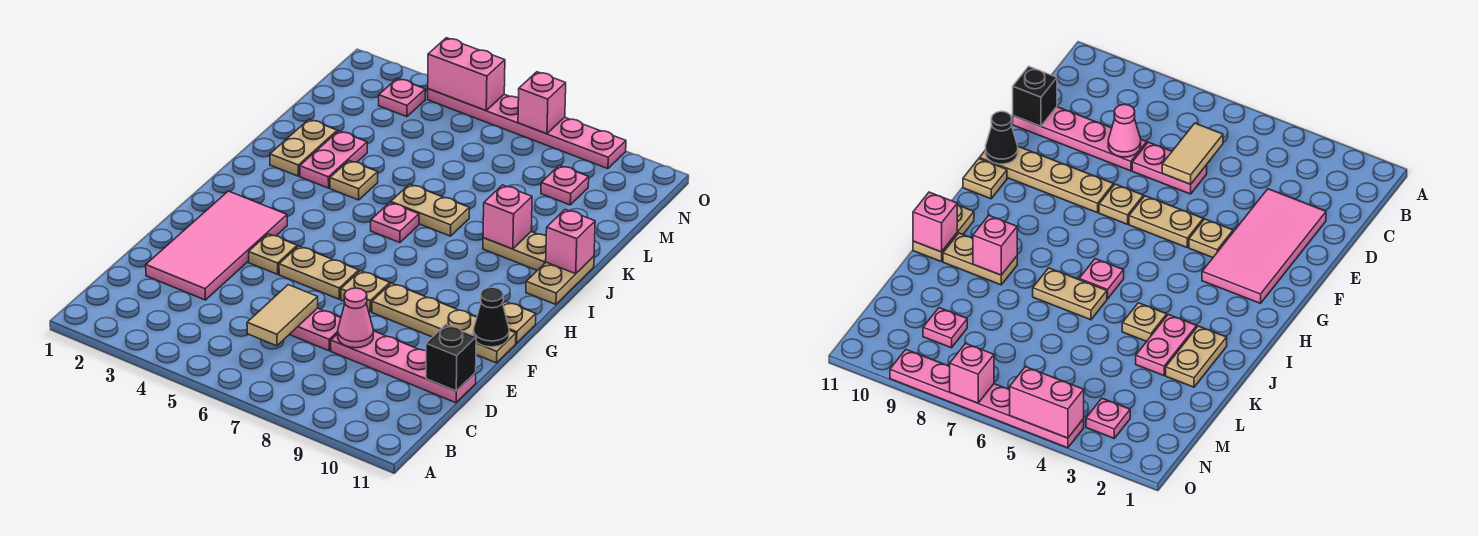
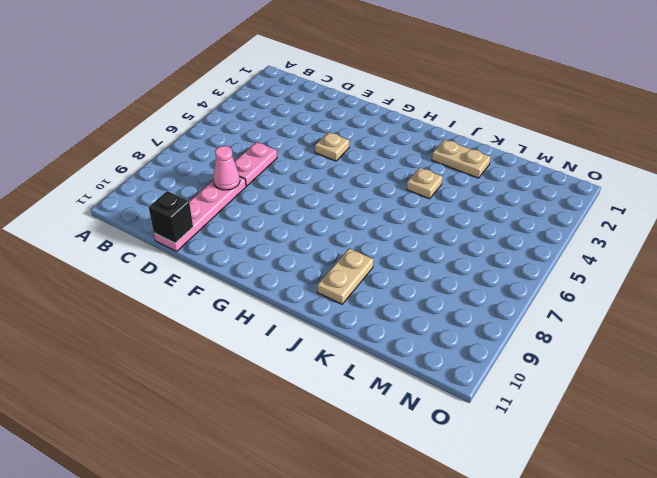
none -> pink 2x4 tile [146,191,287,300]
none -> tan 1x2 plate [279,246,359,299]
none -> tan 1x1 plate [341,271,390,312]

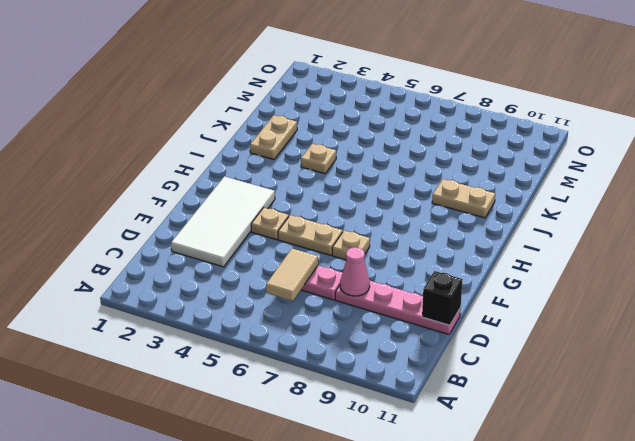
white 2x4 tile [171,176,275,267] -> pink 2x4 tile [146,191,287,300]
none -> tan 1x4 plate [372,283,516,363]
none -> tan 1x1 plate [503,302,536,343]
none -> pink 1x1 plate [371,203,419,243]

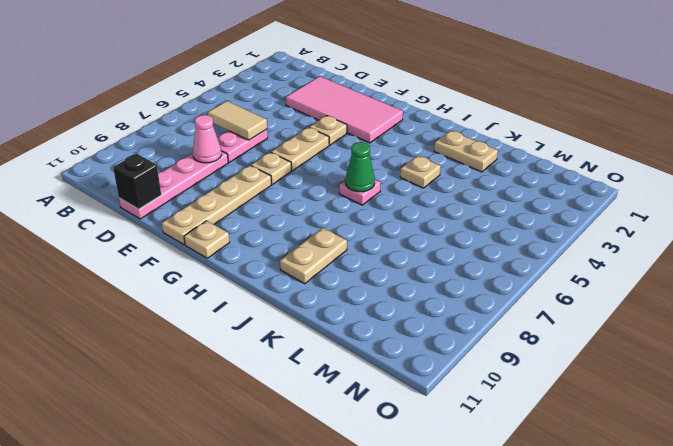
green 1x1 cone [345,142,375,192] -> none
none -> tan 1x2 plate [526,256,594,304]
none -> pink 1x2 plate [300,131,367,188]
none -> tan 1x2 plate [391,184,469,236]

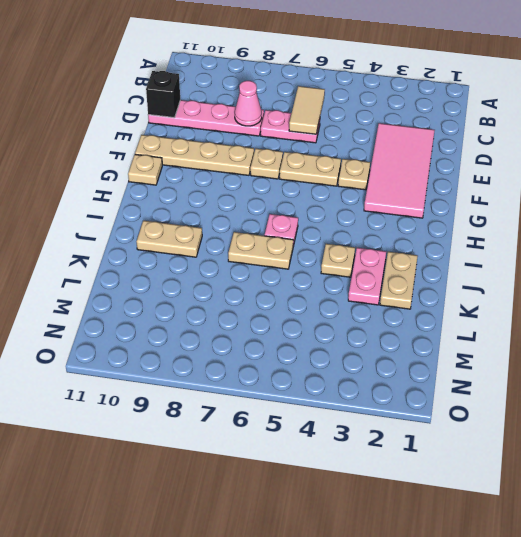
none -> tan 1x2 plate [526,256,594,304]
none -> pink 1x1 plate [541,165,589,205]
none -> pink 1x1 plate [379,78,425,117]

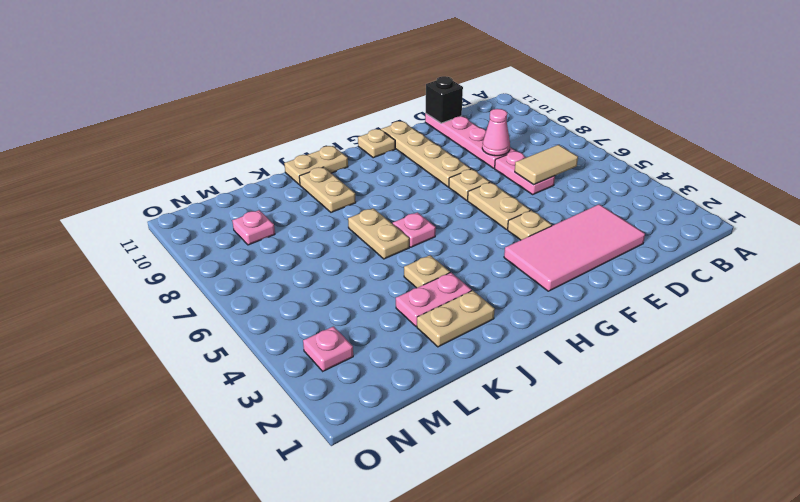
none -> pink 1x6 plate [428,89,626,169]
none -> black 1x1 cone [473,287,509,347]
none -> pink 1x1 brick [483,185,532,249]

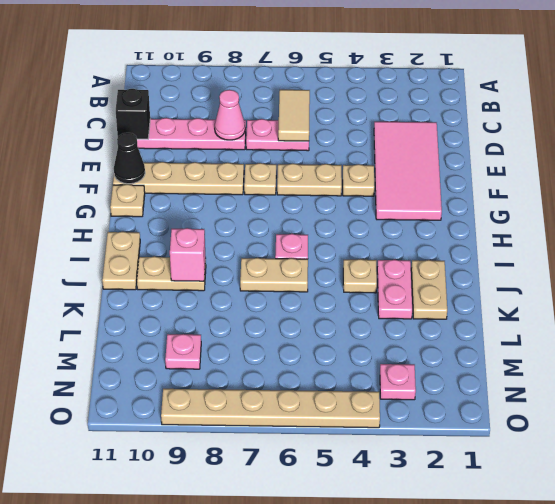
tan 1x6 plate [161,389,380,428] -> pink 1x6 plate [428,89,626,169]
none -> pink 1x1 brick [546,209,595,274]
none -> pink 1x2 brick [428,38,505,111]
none -> pink 1x1 brick [518,72,566,134]

